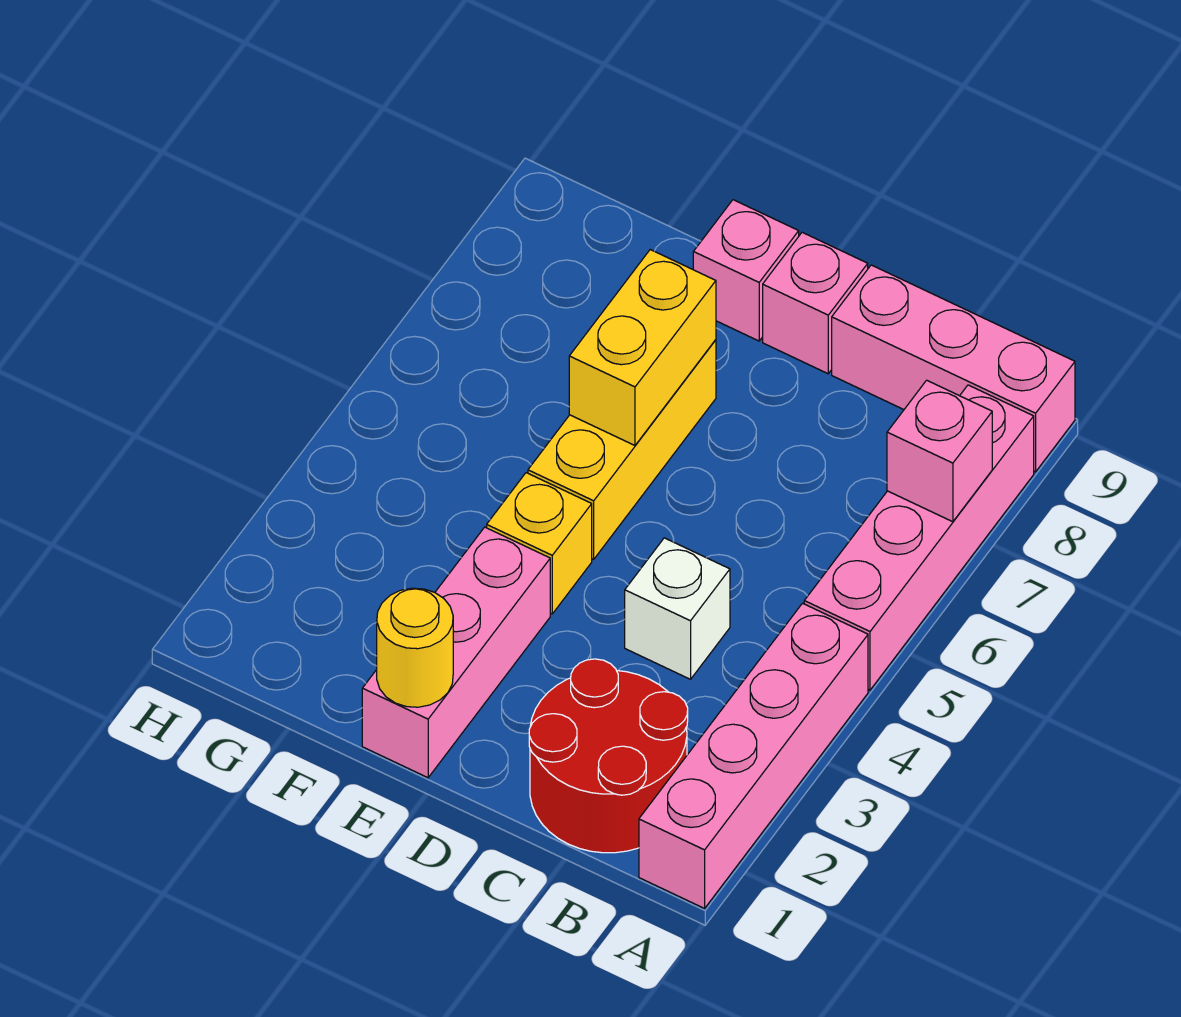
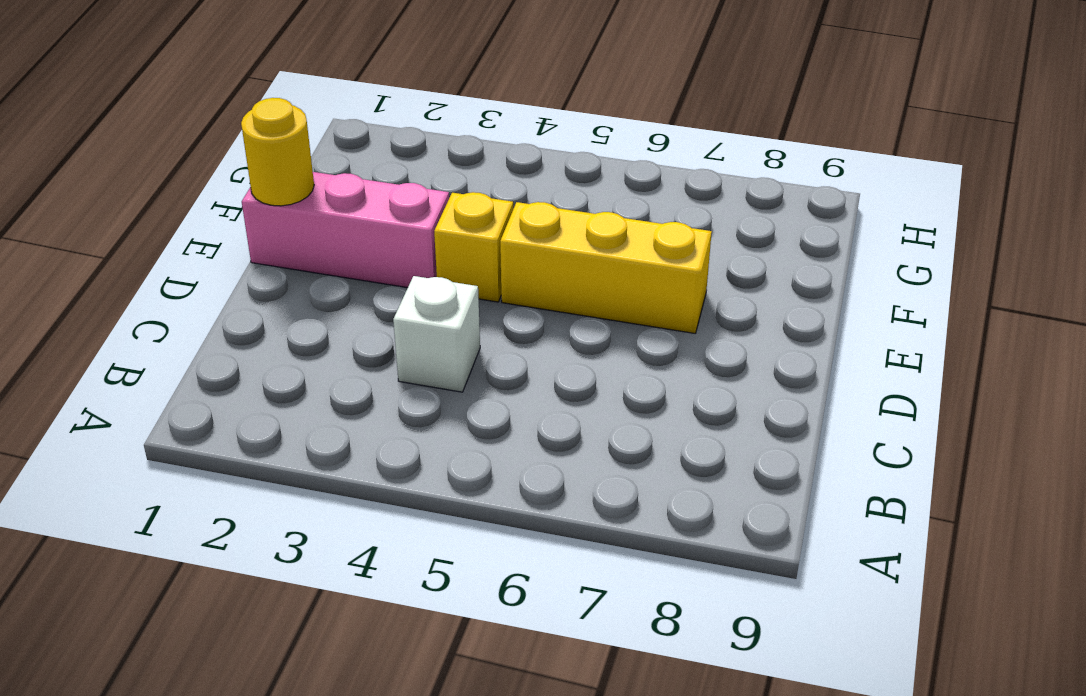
none -> pink 1x4 brick [639,603,868,908]
none -> pink 1x4 brick [804,385,1034,690]
none -> pink 1x3 brick [832,265,1075,472]

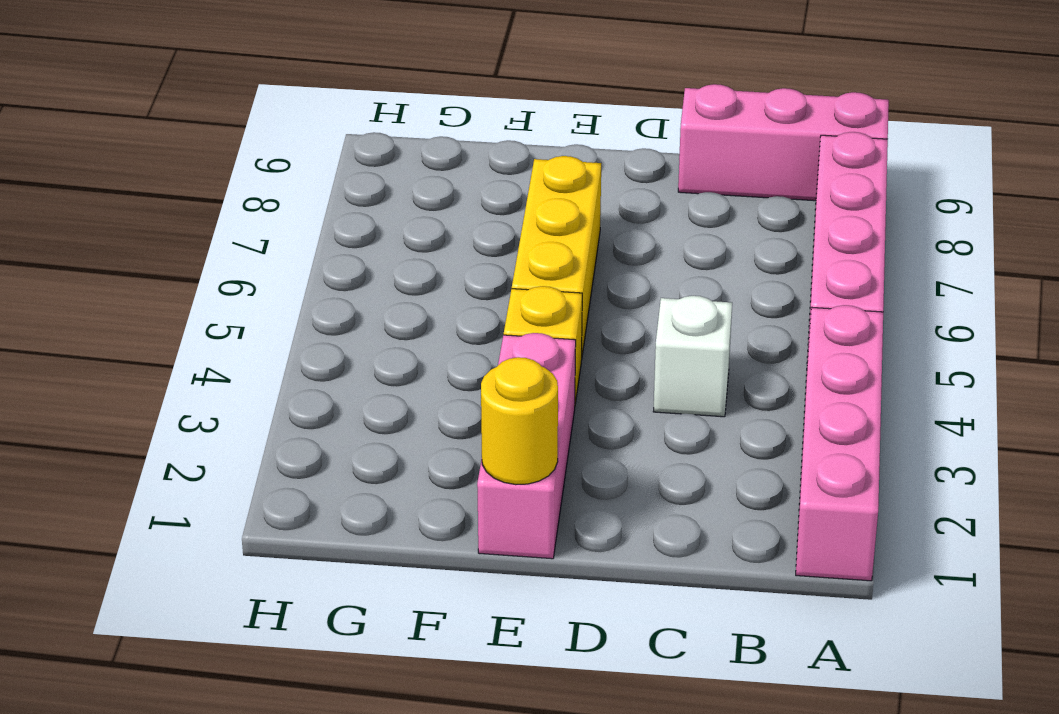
none -> red 2x2 round brick [529,659,688,853]
none -> pink 1x1 brick [763,232,868,374]
none -> pink 1x1 brick [693,200,799,341]

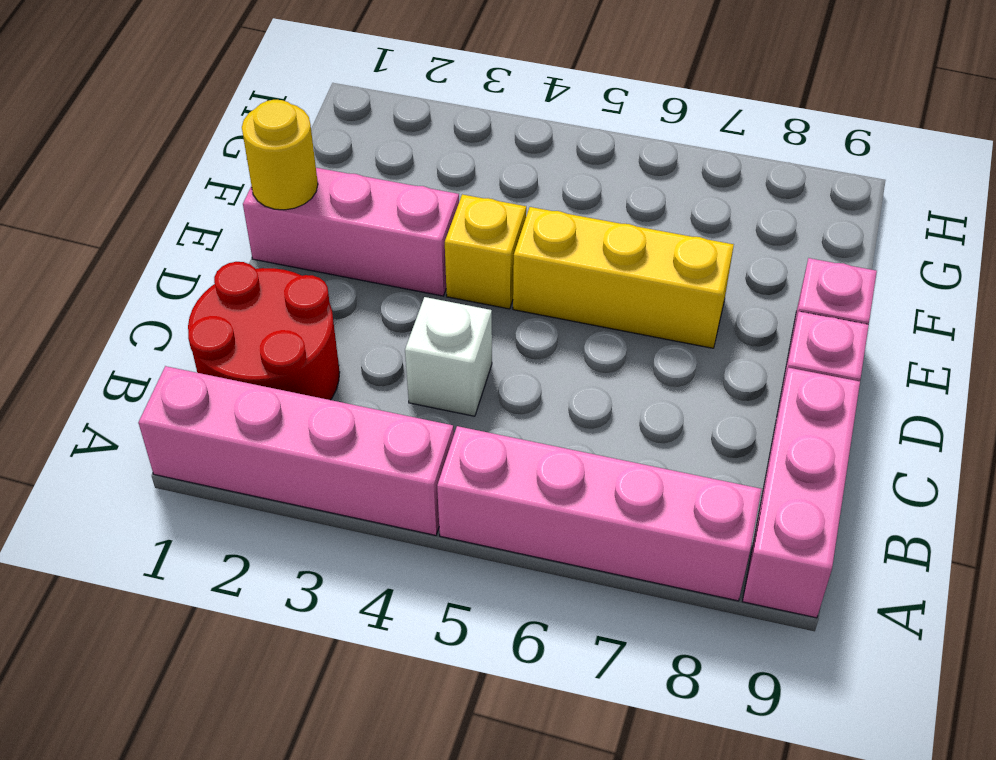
none -> pink 1x1 brick [887,380,992,522]
none -> yellow 1x2 brick [569,250,716,445]

